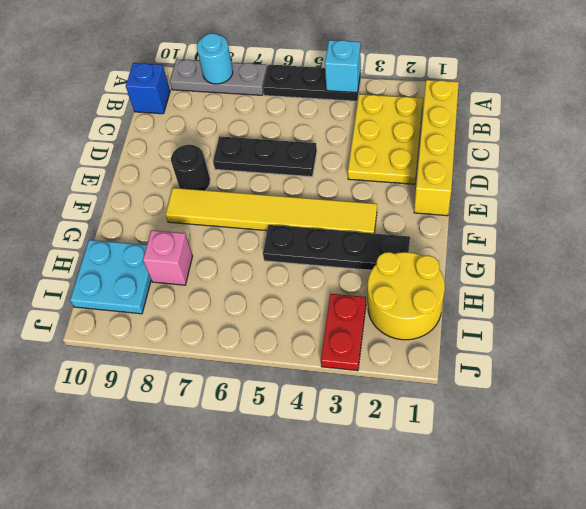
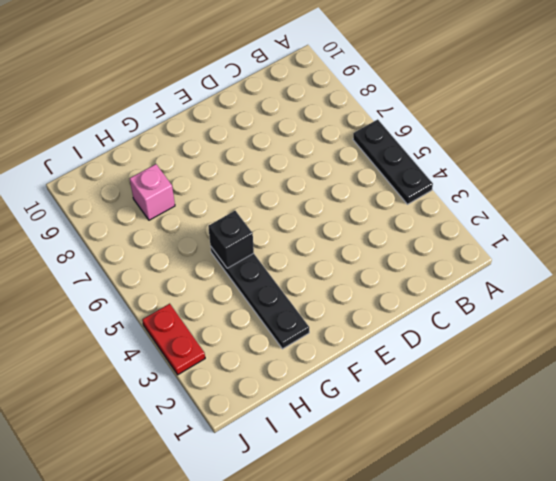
black 1x1 brick [208,211,254,268] -> none
red 1x2 plate [142,304,205,375] -> red 1x2 plate turned to [321,294,366,371]
none -> grey 1x3 plate [170,59,267,95]
none -> yellow 1x4 brick [414,80,459,216]
none -> yellow 2x3 plate [348,94,423,184]

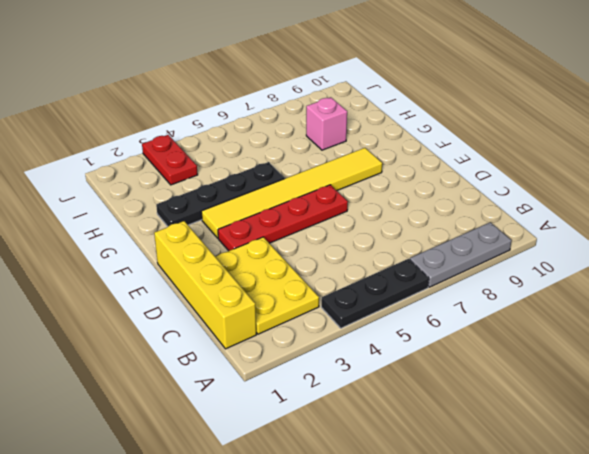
red 1x4 plate [218,185,348,251] -> none
none -> blue 1x1 brick [126,63,170,114]
none -> black 1x3 plate [213,136,317,177]
none -> black 1x1 round brick [171,145,210,190]

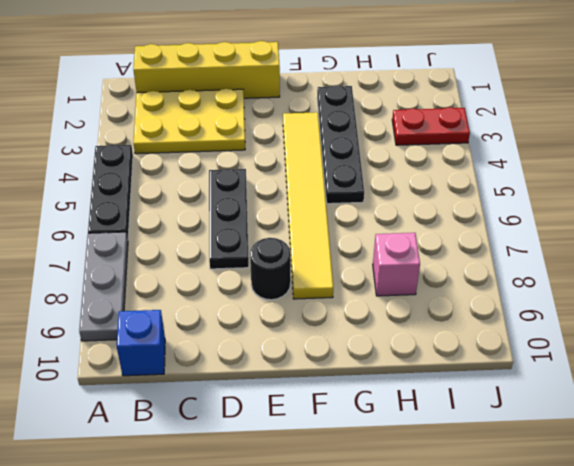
none -> yellow 2x2 round brick [368,252,445,340]
none -> cyan 2x2 plate [70,240,151,314]
none -> cyan 1x1 brick [325,40,361,93]

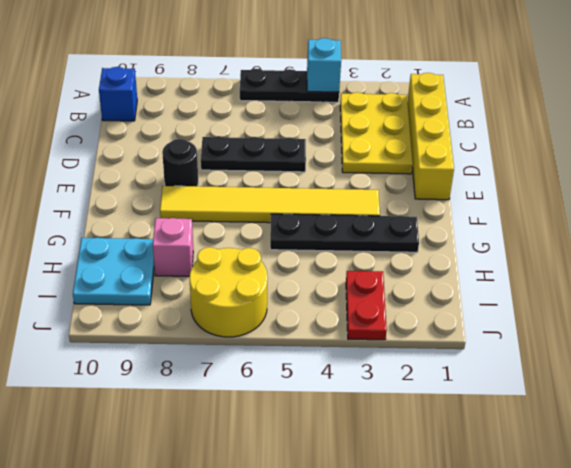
yellow 2x2 round brick [189,247,268,337] -> yellow 2x2 round brick moved to [368,252,445,340]
none -> grey 1x3 plate [170,59,267,95]
none -> cyan 1x1 round brick [197,33,233,84]

